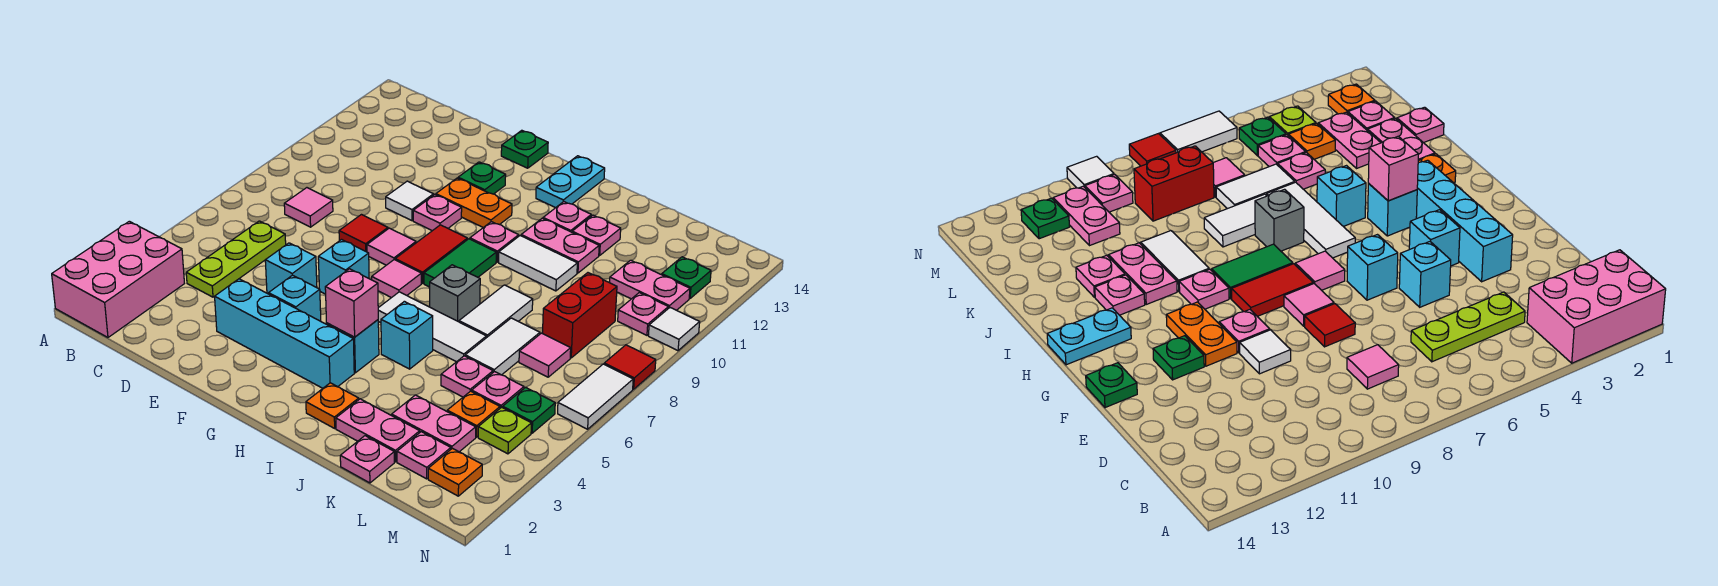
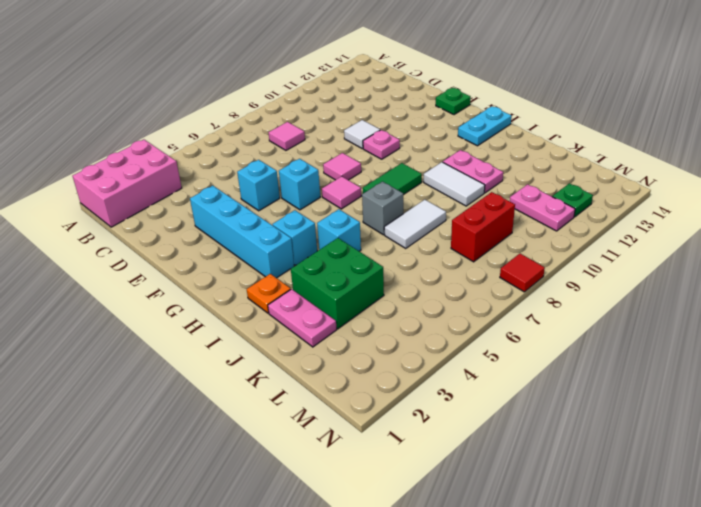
green 2x2 brick [291,238,384,329] -> pink 1x2 plate [392,395,476,452]
none -> lime 1x3 plate [186,221,286,297]
none -> red 1x1 tile [339,215,388,252]
none -> cyan 1x1 brick [269,275,321,321]
none -> orange 1x2 plate [436,178,512,228]

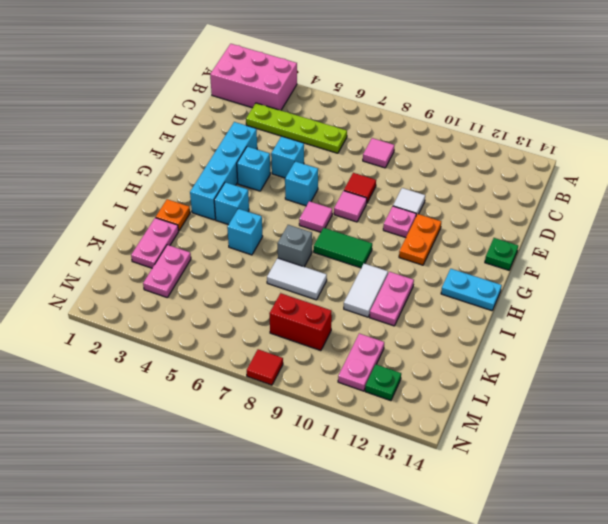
lime 1x4 plate [246,103,347,153] -> lime 1x3 plate [186,221,286,297]
none -> green 1x1 plate [458,162,506,194]
none -> red 1x2 tile [395,225,467,283]
none -> white 1x3 tile [378,292,486,362]
none -> pink 1x1 plate [470,222,519,262]

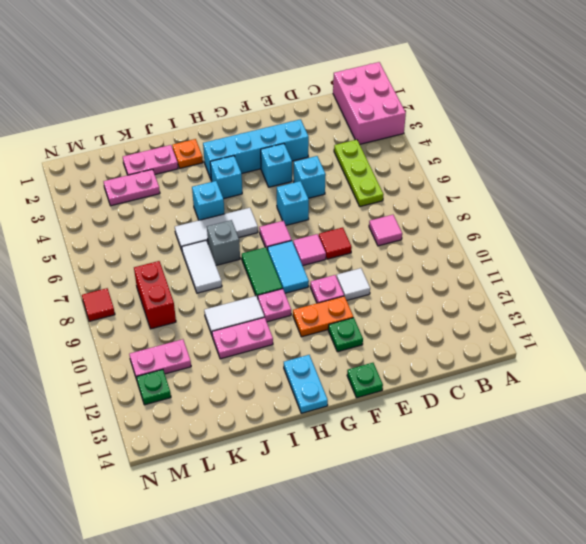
cyan 1x2 tile [268,241,309,293] -> red 1x2 tile [395,225,467,283]
none -> pink 1x1 plate [543,202,591,232]
none -> pink 1x1 plate [572,215,621,255]
none -> pink 1x1 plate [340,436,394,483]
none -> pink 1x1 plate [441,356,493,397]

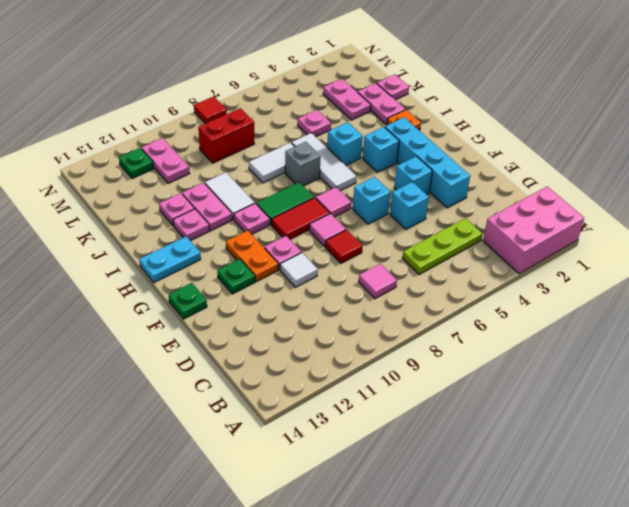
none -> white 1x2 tile [465,318,540,375]
none -> pink 1x1 plate [397,432,451,479]
none -> orange 1x1 plate [447,391,500,437]
none -> pink 1x1 plate [472,372,524,408]

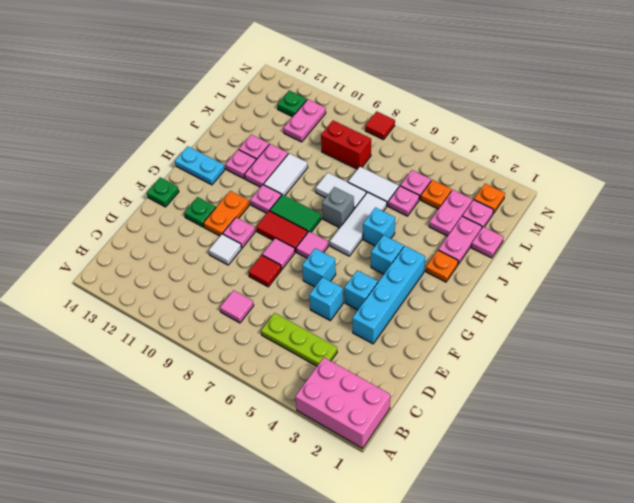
none -> pink 1x1 tile [519,333,571,377]
none -> lime 1x1 plate [478,407,531,454]
none -> green 1x1 plate [503,387,555,433]
none -> pink 1x1 plate [618,293,668,335]

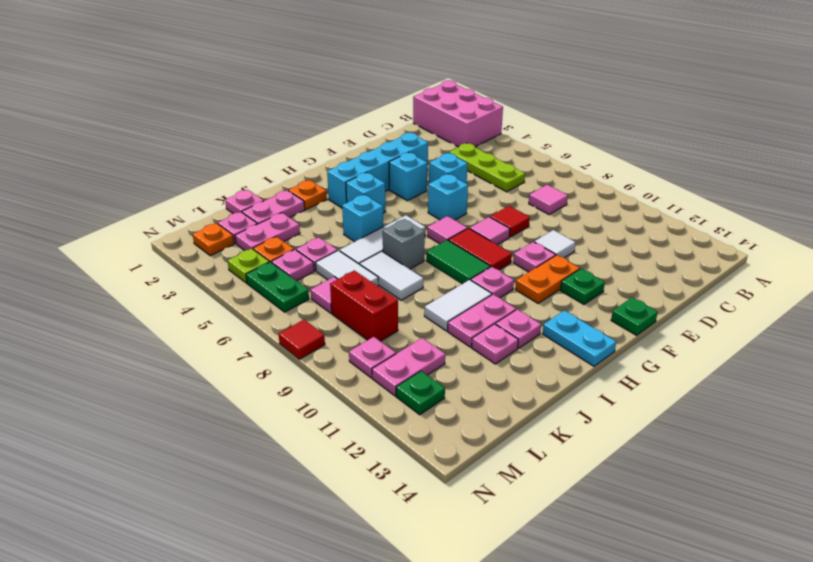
green 1x2 plate [246,262,309,312] -> green 1x1 plate [503,387,555,433]
none -> white 1x2 tile [558,364,633,429]
none -> white 1x1 tile [648,308,700,351]
none -> pink 1x1 brick [325,269,378,337]

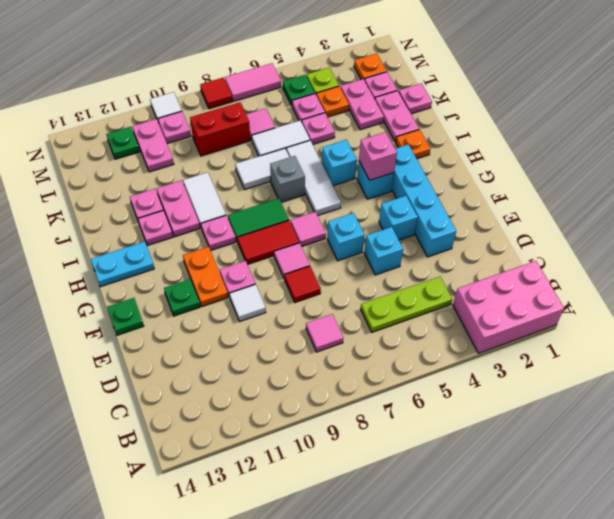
pink 1x2 tile [225,63,281,101] -> white 1x2 tile [558,364,633,429]

